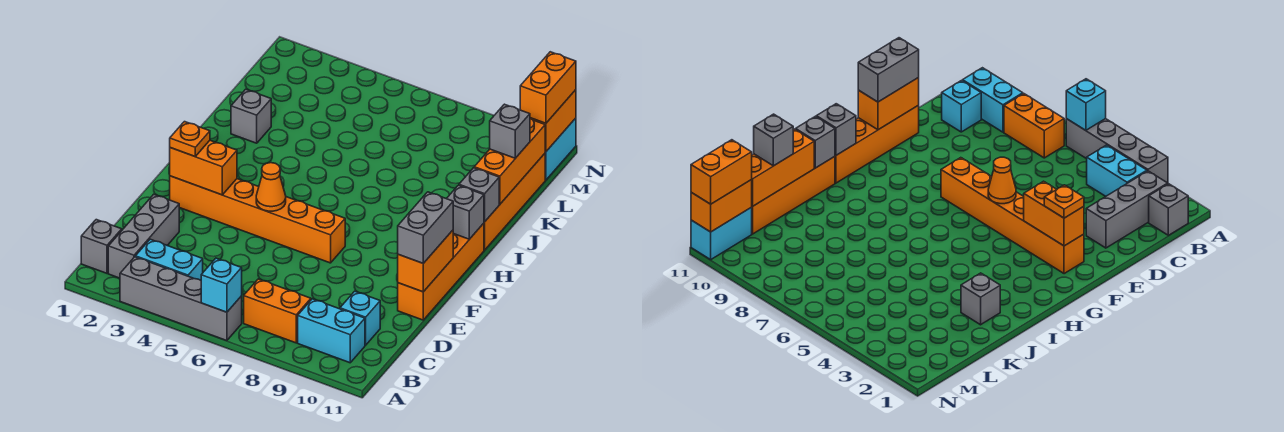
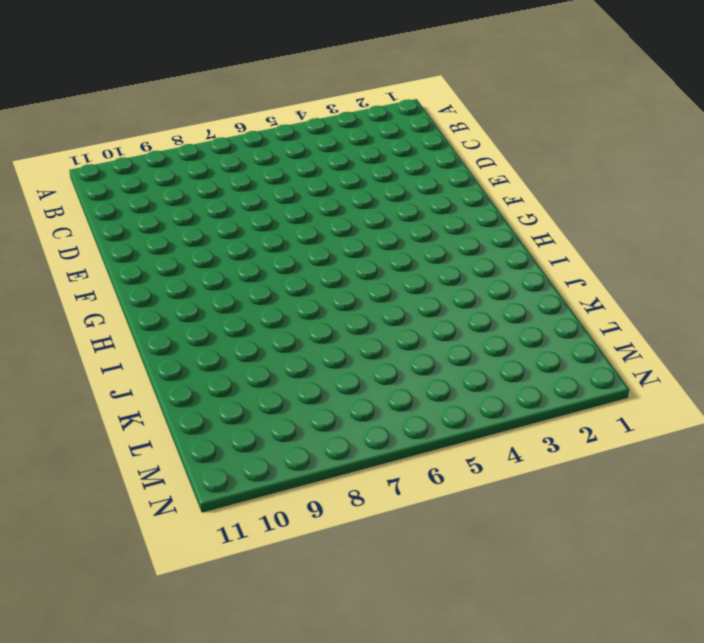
none -> grey 1x4 brick [120,257,242,341]
none -> grey 1x1 brick [81,220,122,273]
none -> grey 1x3 brick [108,194,179,278]

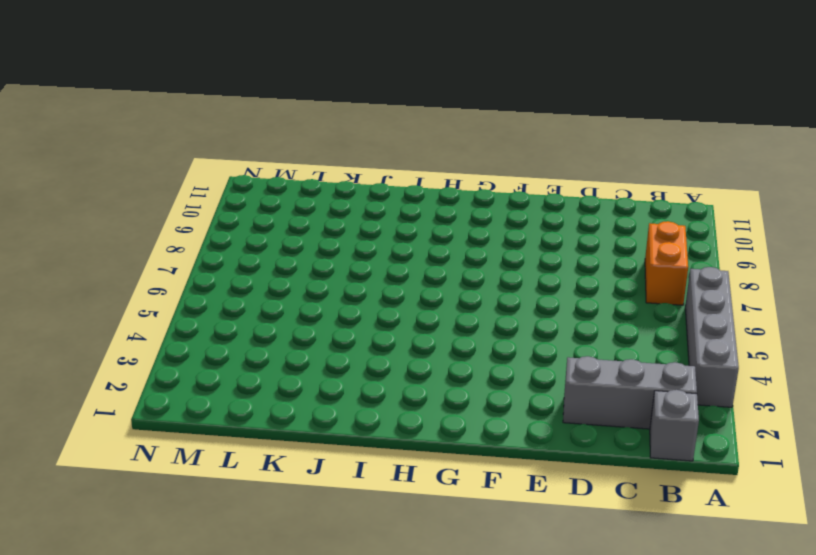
none -> cyan 1x2 brick [135,239,203,280]
none -> cyan 1x2 brick [298,299,365,363]
none -> cyan 1x1 brick [340,291,380,345]

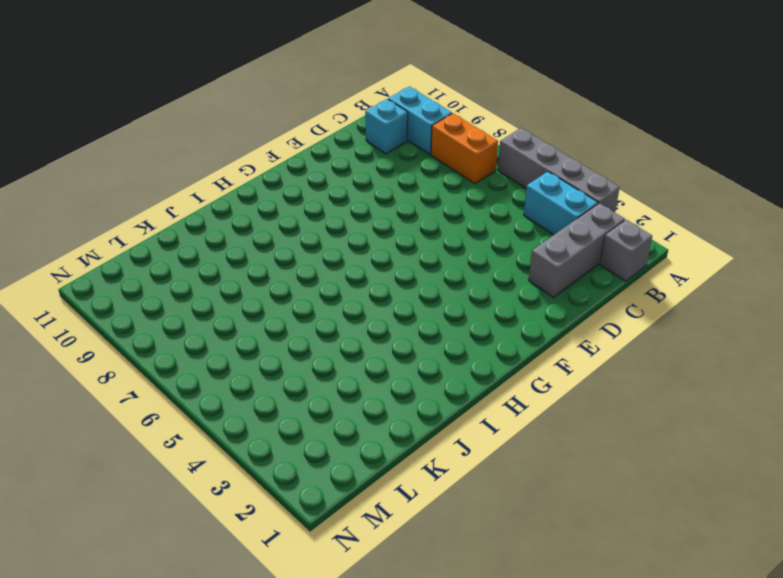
none -> orange 1x4 brick [398,223,484,320]
none -> orange 1x6 brick [170,176,345,263]
none -> orange 1x4 brick [484,154,545,250]

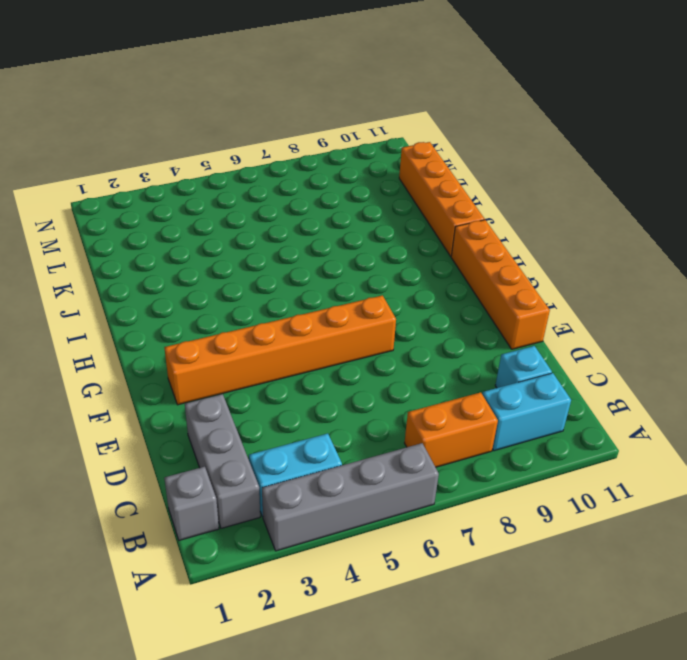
none -> grey 1x1 brick [231,89,271,143]
none -> cyan 1x2 brick [545,118,576,180]
none -> cyan 1x1 brick [201,258,242,312]

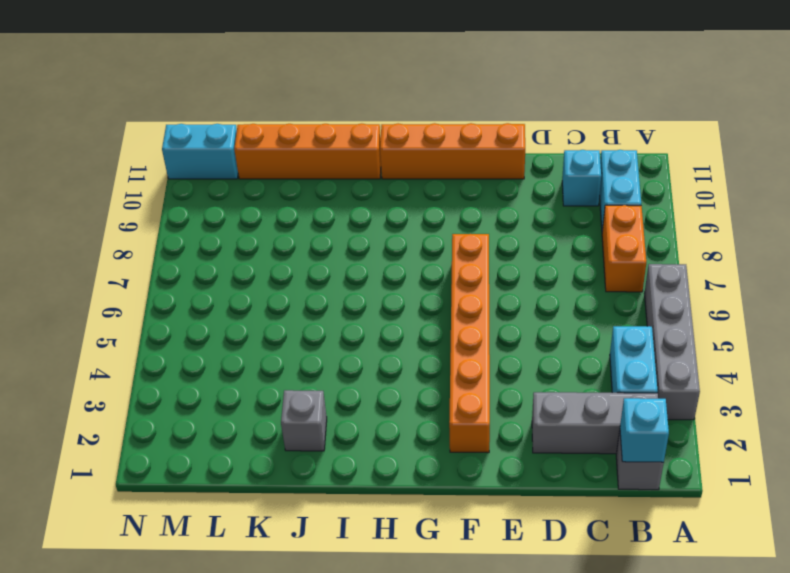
cyan 1x1 brick [620,398,669,462] -> cyan 1x1 brick moved to [201,258,242,312]
none -> orange 1x2 brick [398,230,453,292]
none -> orange 1x2 brick [170,140,237,195]
none -> orange 1x1 cone [256,163,286,211]

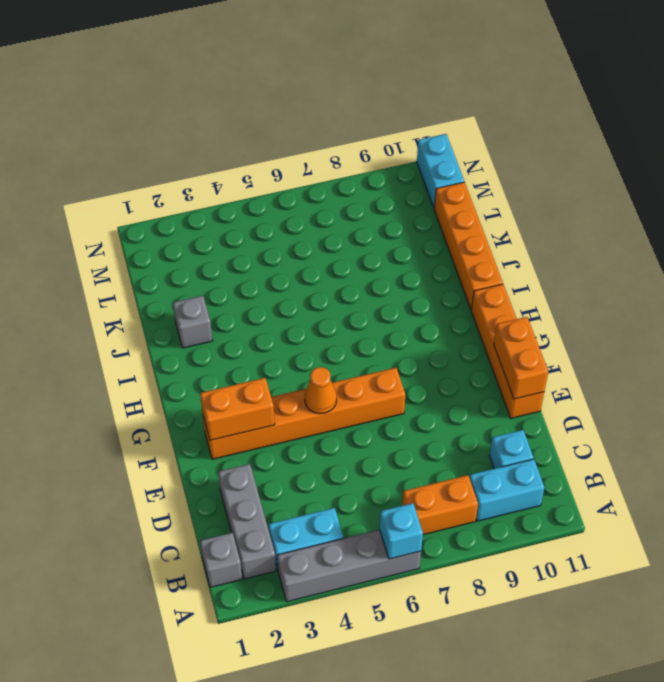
none -> grey 1x1 brick [447,185,484,239]
none -> grey 1x1 brick [459,168,499,222]
none -> orange 1x3 brick [474,118,545,204]

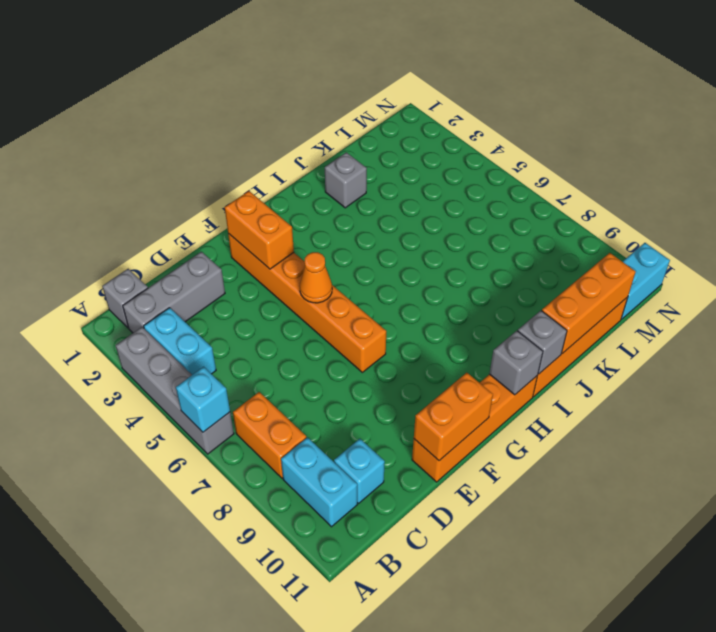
none -> orange 1x2 brick [531,90,576,152]
none -> grey 1x2 brick [398,192,453,263]
none -> orange 1x1 plate [170,122,210,156]

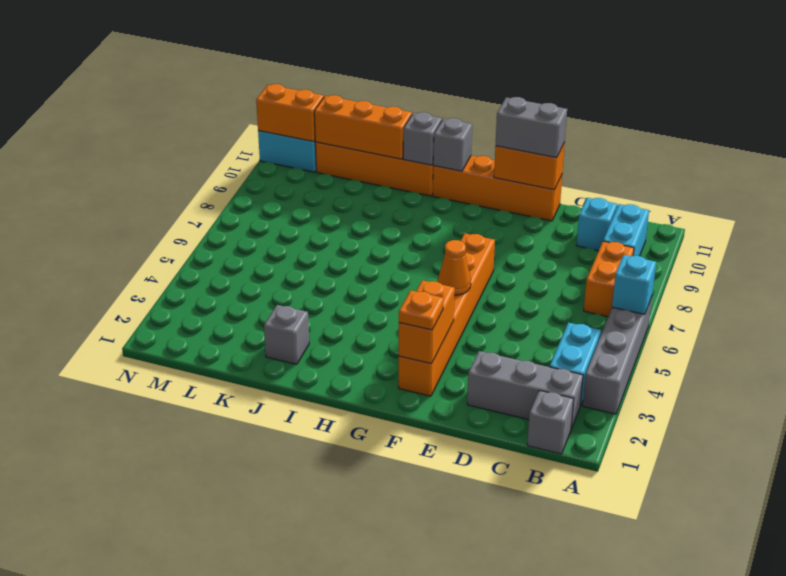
none -> grey 1x1 brick [490,104,530,158]
none -> orange 1x2 brick [520,52,576,123]

